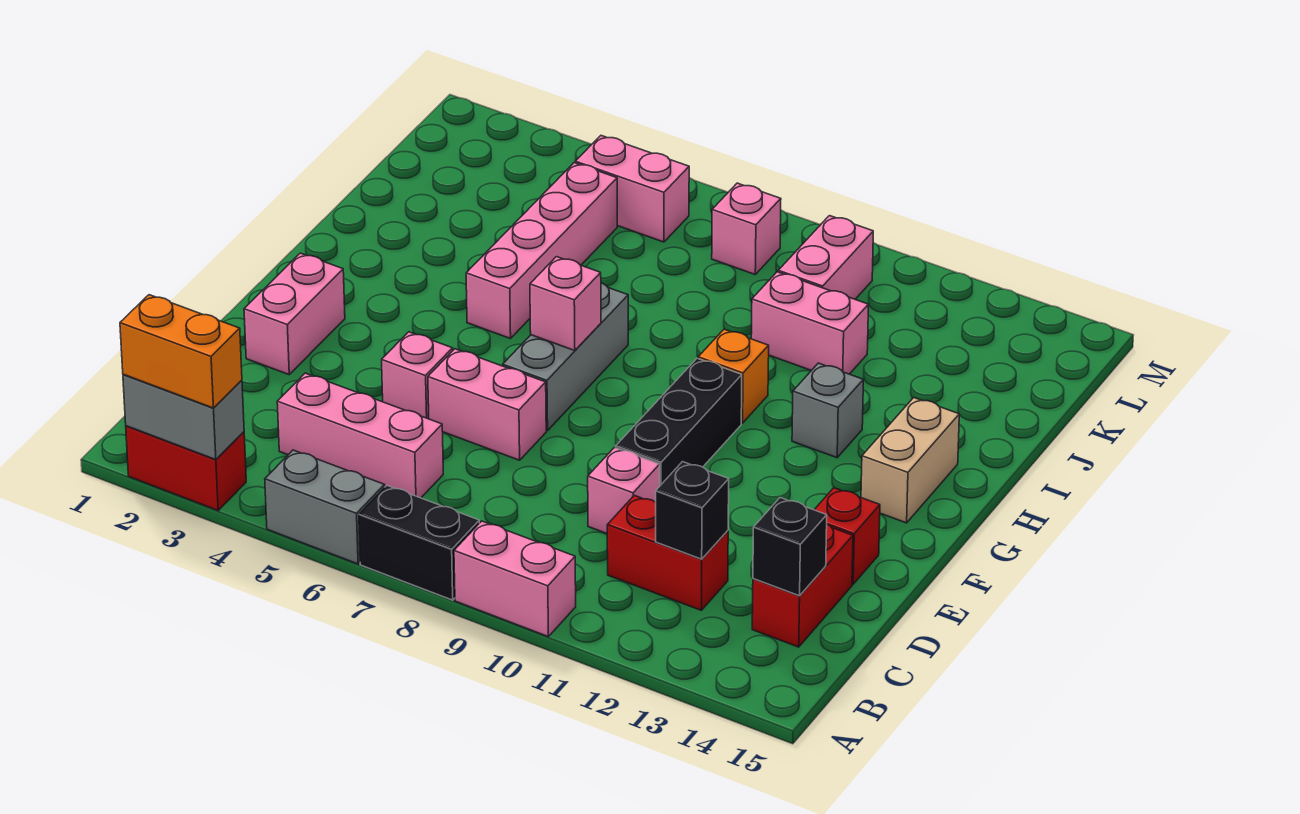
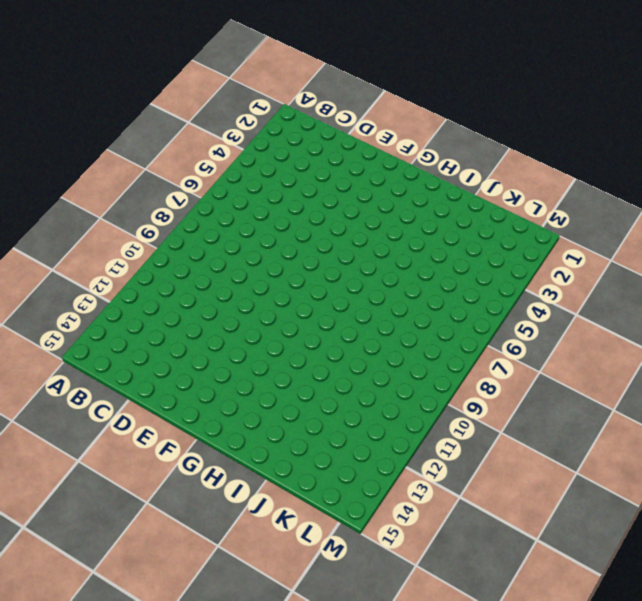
none -> red 1x2 brick [126,426,246,510]
none -> grey 1x2 brick [265,450,385,564]
none -> black 1x2 brick [359,486,479,600]

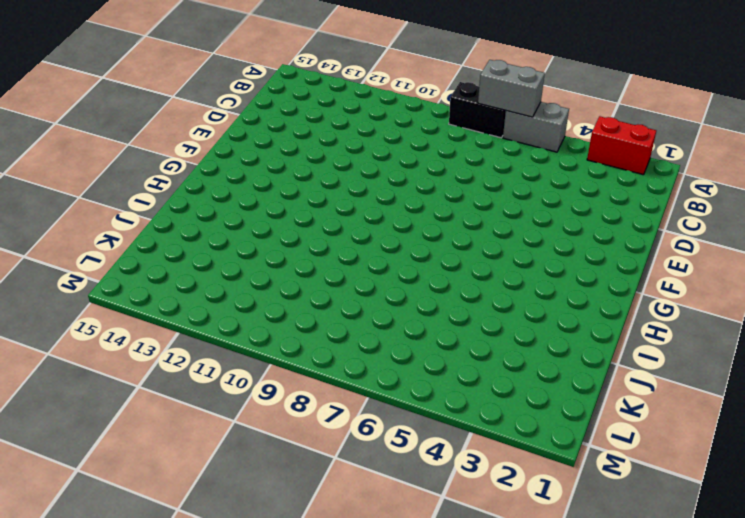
grey 1x2 brick [478,60,545,117] -> grey 1x2 brick moved to [123,374,244,460]
none -> pink 1x2 brick [454,521,576,636]
none -> pink 1x3 brick [277,373,443,498]
none -> red 1x2 brick [607,495,728,610]

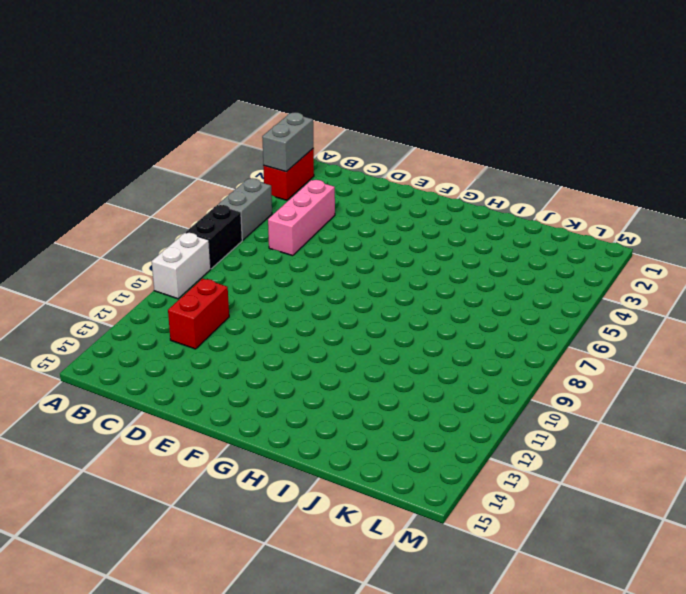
white 1x2 brick [152,233,211,299] -> pink 1x2 brick [454,521,576,636]
none -> red 1x2 brick [752,524,853,647]
none -> pink 1x1 brick [588,447,660,534]
none -> pink 1x2 brick [244,253,345,375]

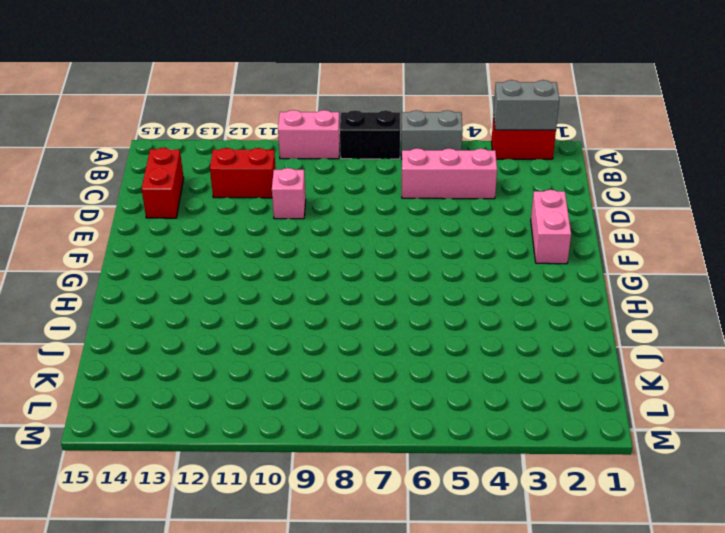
none -> pink 1x1 brick [382,332,453,419]
none -> pink 1x2 brick [428,349,546,460]
none -> black 1x3 brick [616,358,742,486]

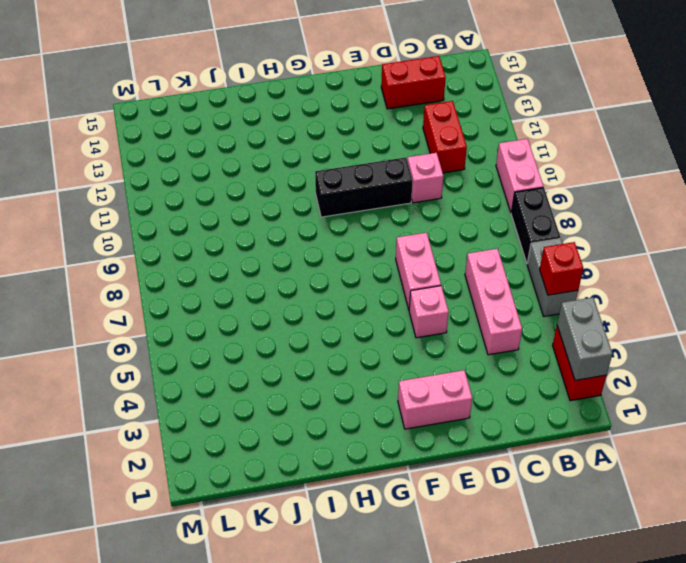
red 1x1 brick [540,242,583,295] -> red 1x1 brick moved to [814,488,880,584]
none -> grey 1x3 brick [503,283,628,431]
none -> tan 1x2 brick [861,398,959,523]
none -> pink 1x4 brick [466,163,617,339]

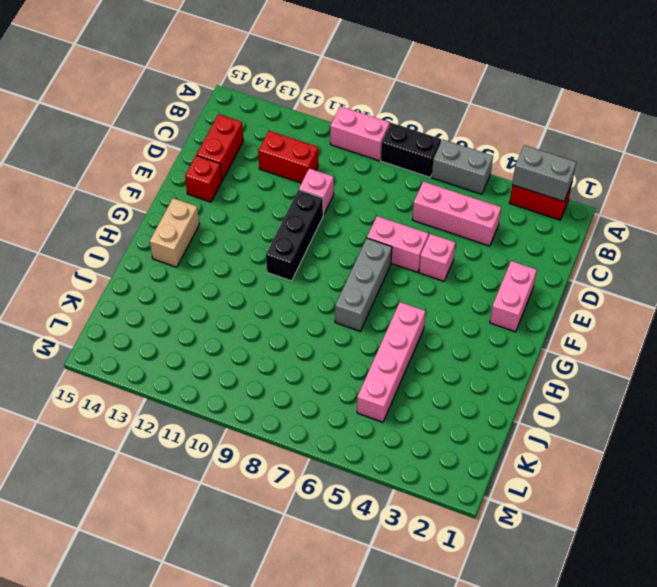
none -> orange 1x1 brick [698,329,769,423]
none -> grey 1x1 brick [792,363,863,458]
none -> pink 1x2 brick [751,272,869,374]

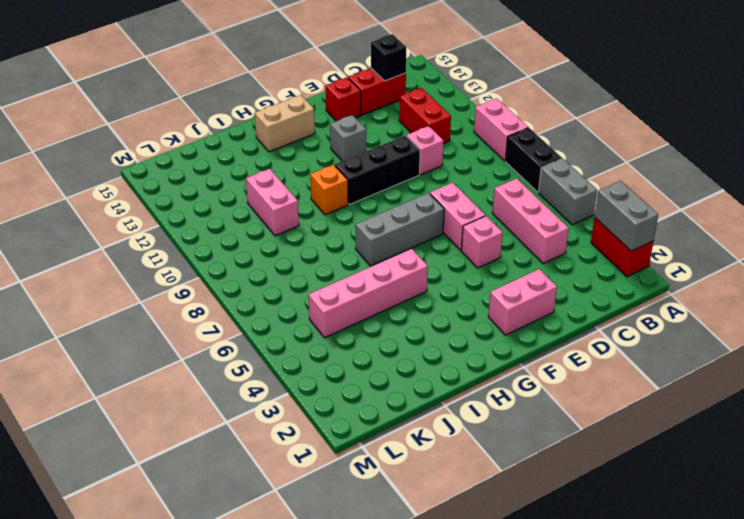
grey 1x1 brick [330,115,366,161] -> grey 1x1 brick moved to [792,363,863,458]
none -> pink 1x2 brick [778,216,873,299]
none -> pink 1x2 brick [575,136,689,242]
none -> pink 1x1 brick [712,183,781,274]

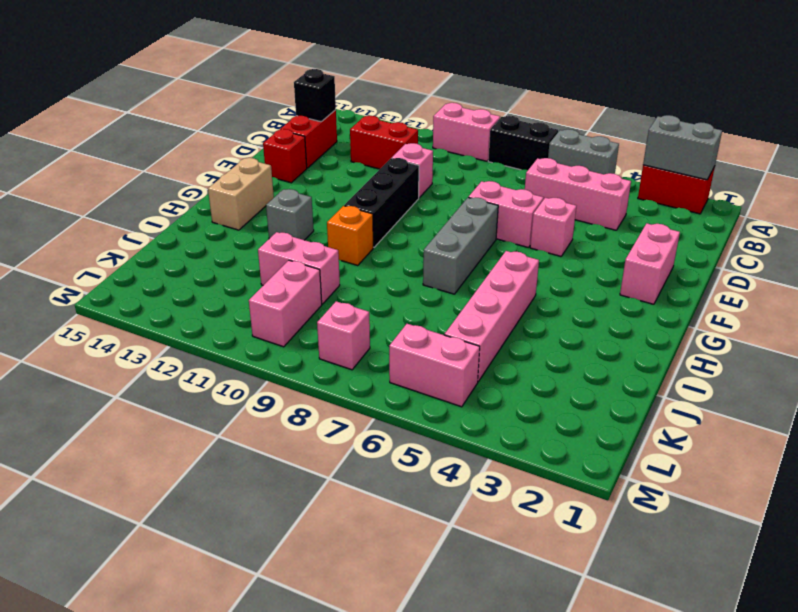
none -> black 1x1 brick [656,462,729,559]
none -> pink 1x1 brick [530,257,601,351]
none -> orange 1x2 brick [120,295,242,408]

